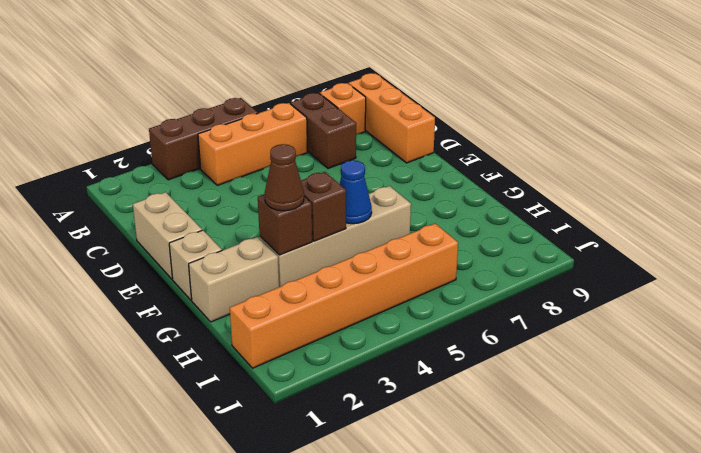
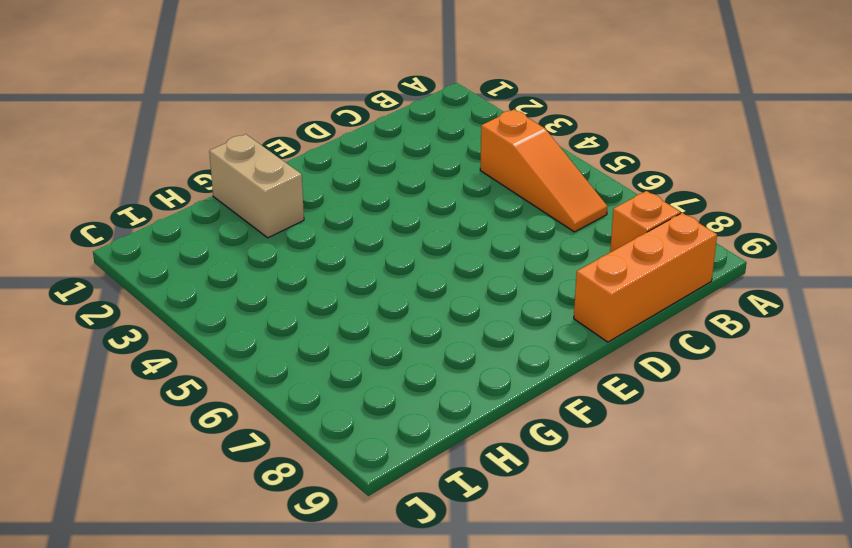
orange 1x3 slope [480,110,608,232] -> orange 1x3 brick [198,103,308,185]
none -> brown 1x3 brick [149,98,258,180]
none -> brown 1x2 brick [290,93,356,169]
none -> tan 1x2 brick [133,192,202,279]

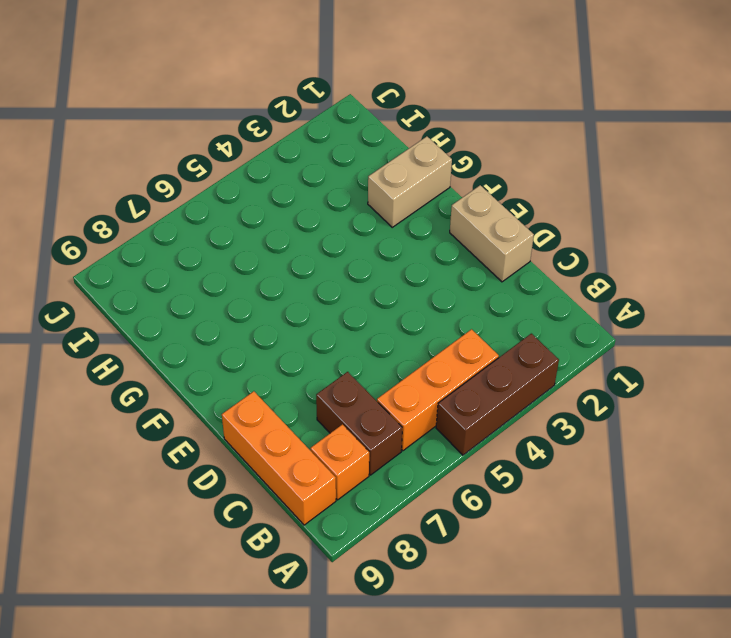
none -> tan 1x1 brick [169,230,222,300]
none -> tan 1x4 brick [260,186,411,287]
none -> orange 1x6 brick [230,224,458,368]

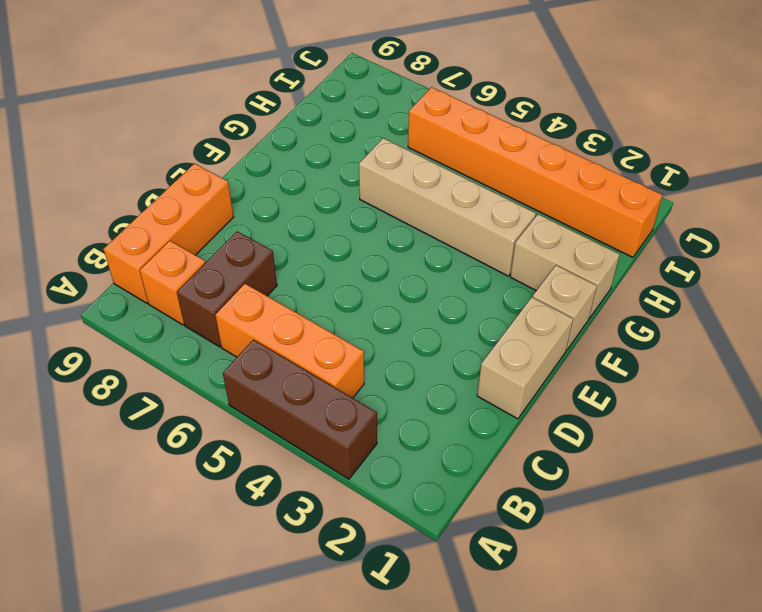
none -> brown 1x1 brick [258,194,312,255]
none -> brown 1x1 brick [301,172,346,241]
none -> blue 1x1 cone [340,160,372,224]

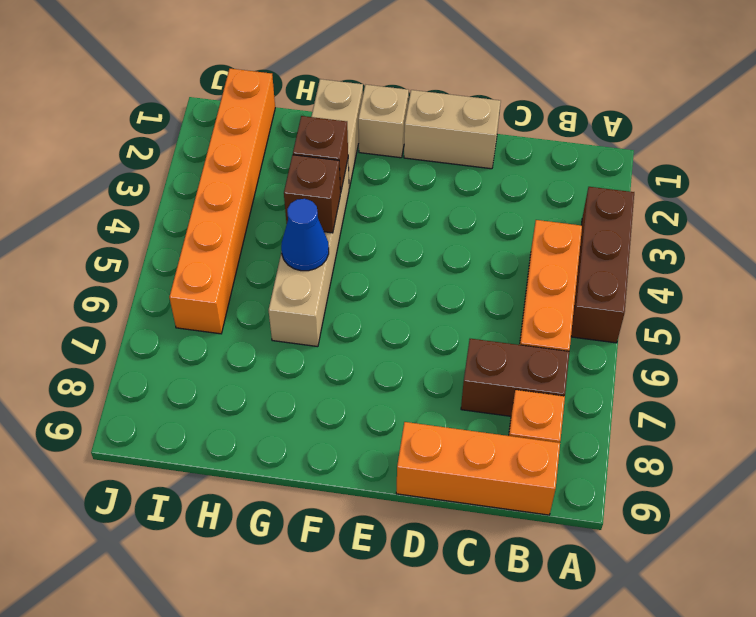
none -> brown 1x1 cone [265,144,304,211]

